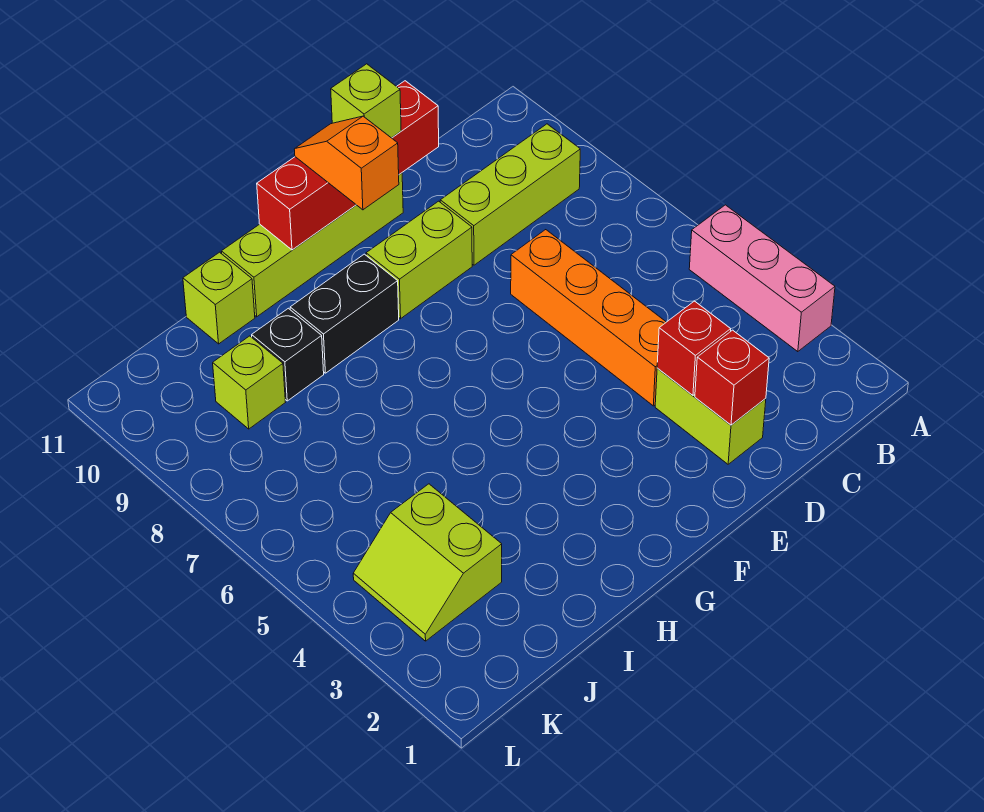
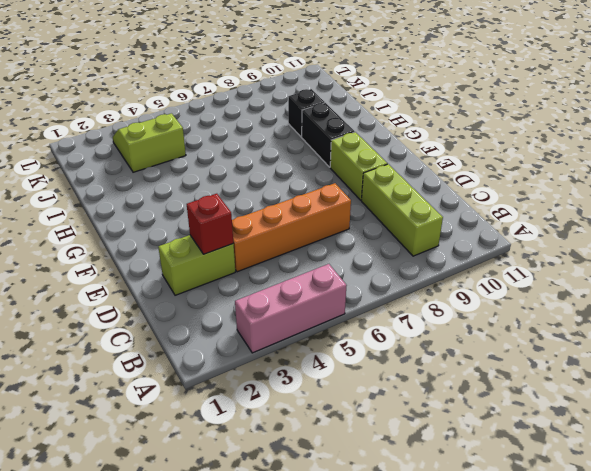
none -> lime 1x4 brick [221,173,403,317]
none -> lime 1x1 brick [183,252,255,344]
none -> lime 1x1 brick [213,336,285,429]

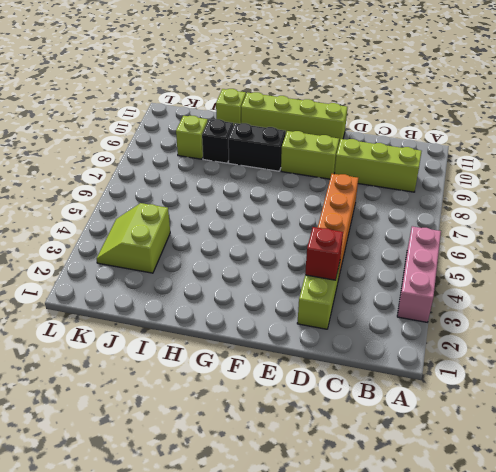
none -> red 1x1 brick [695,330,769,425]
none -> red 1x4 brick [257,81,439,250]
none -> lime 1x1 brick [331,64,401,138]

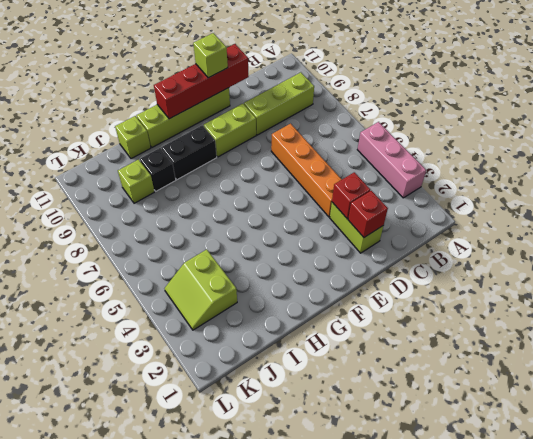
none -> orange 1x2 slope [294,116,399,210]

